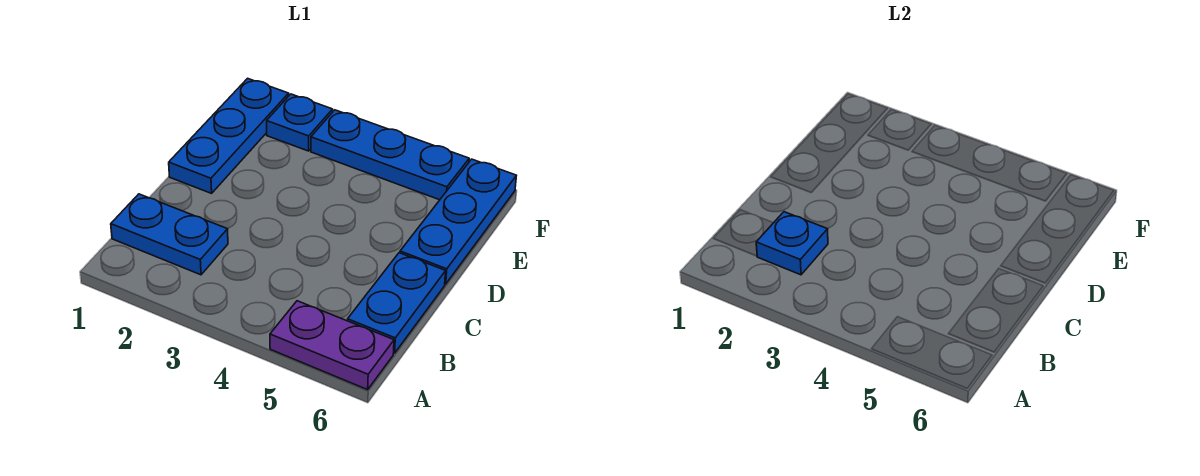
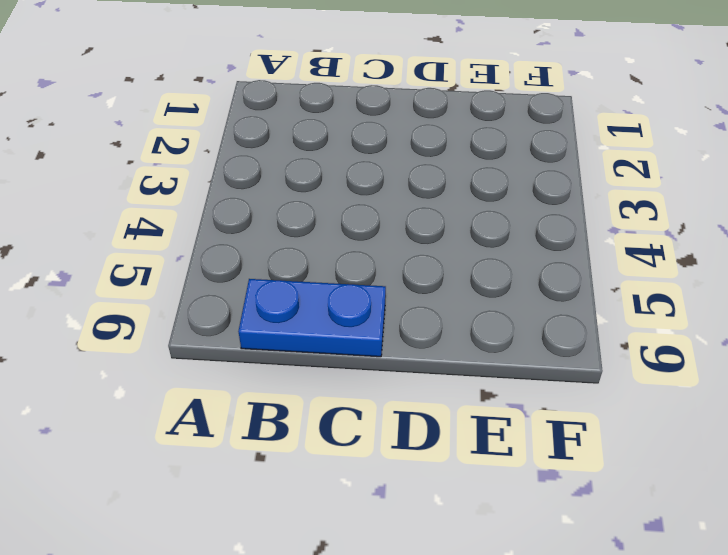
none -> purple 1x2 plate [270,301,394,390]
none -> blue 1x2 plate [111,194,228,275]

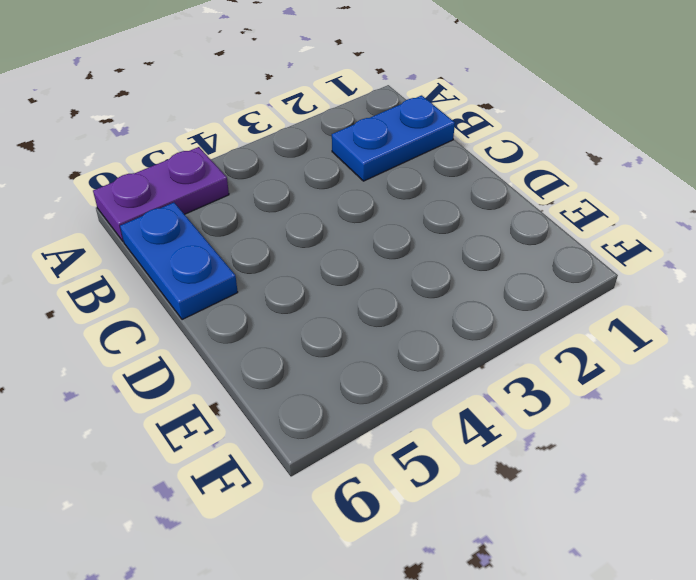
none -> blue 1x3 plate [169,78,289,193]
none -> blue 1x3 plate [400,159,516,284]

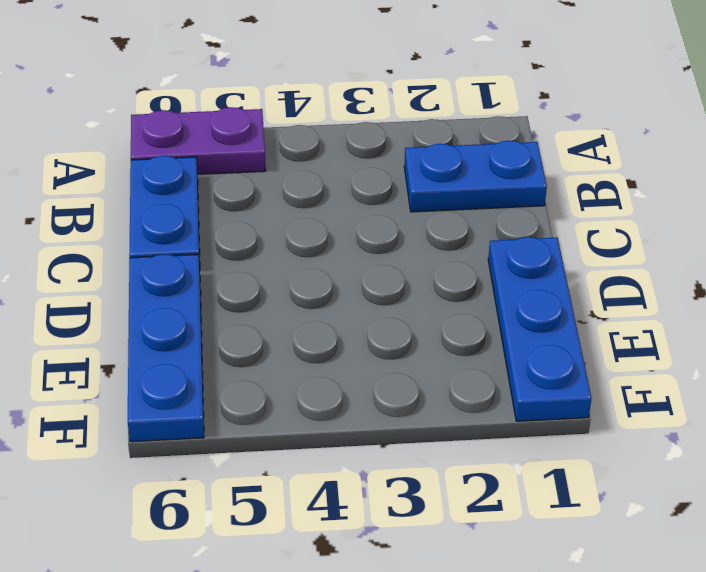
none -> blue 1x1 plate [267,94,333,151]
none -> blue 1x3 plate [311,110,469,200]

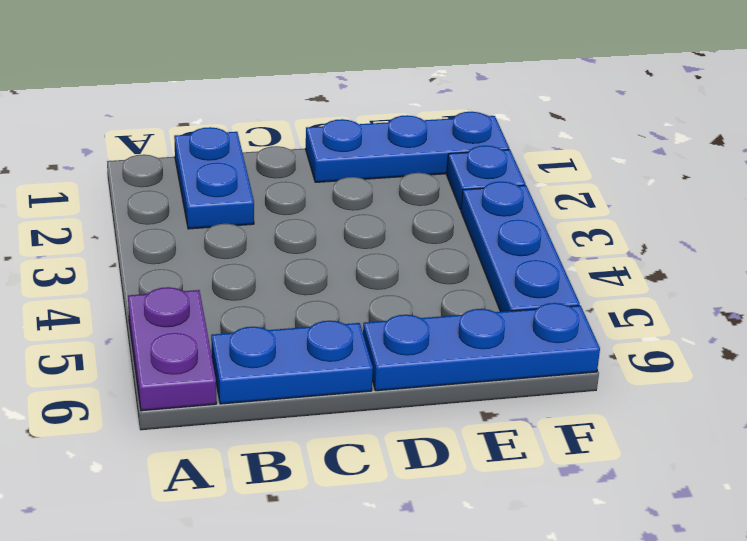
none -> blue 1x1 plate [756,212,828,275]

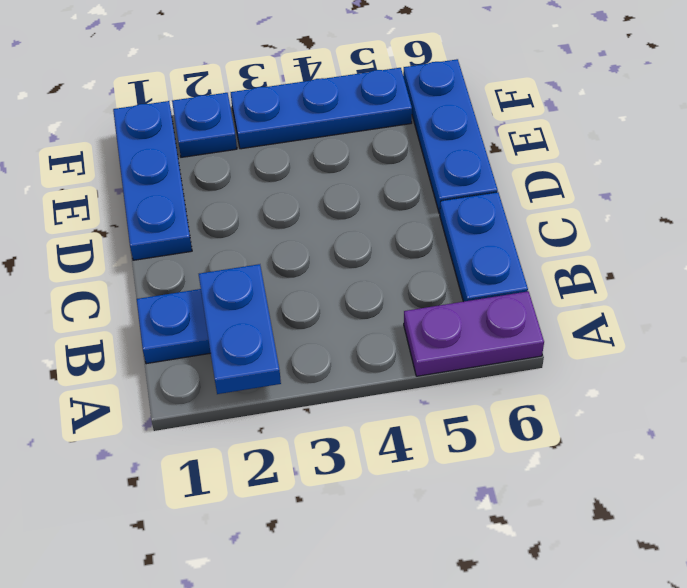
blue 1x2 plate [199,264,281,394] -> blue 1x1 plate [756,212,828,275]

